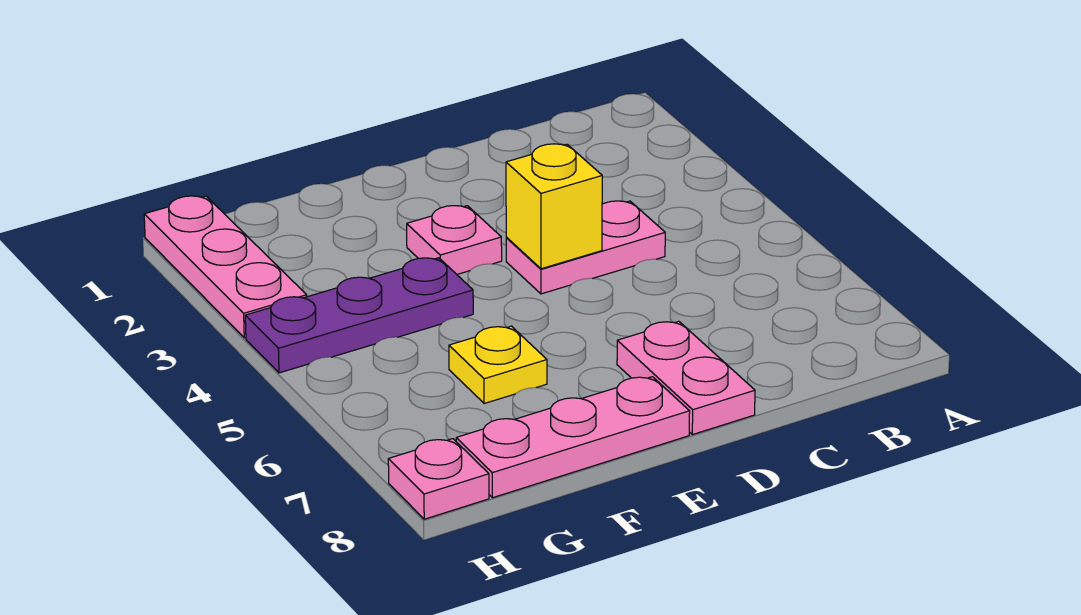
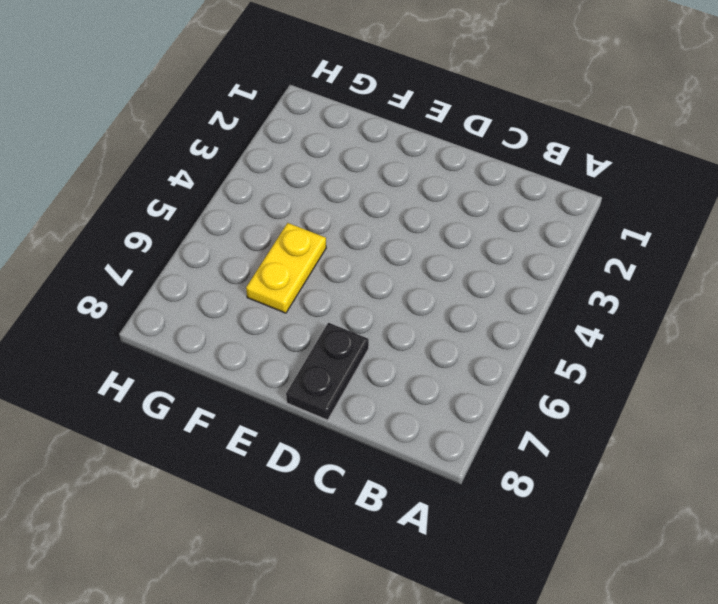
black 1x2 plate [286,323,369,420] -> pink 1x2 plate [617,321,755,435]
yellow 1x2 plate [246,223,326,313] -> yellow 1x1 plate [449,326,547,404]
none -> pink 1x2 plate [506,201,665,294]
none -> pink 1x1 plate [407,206,502,274]

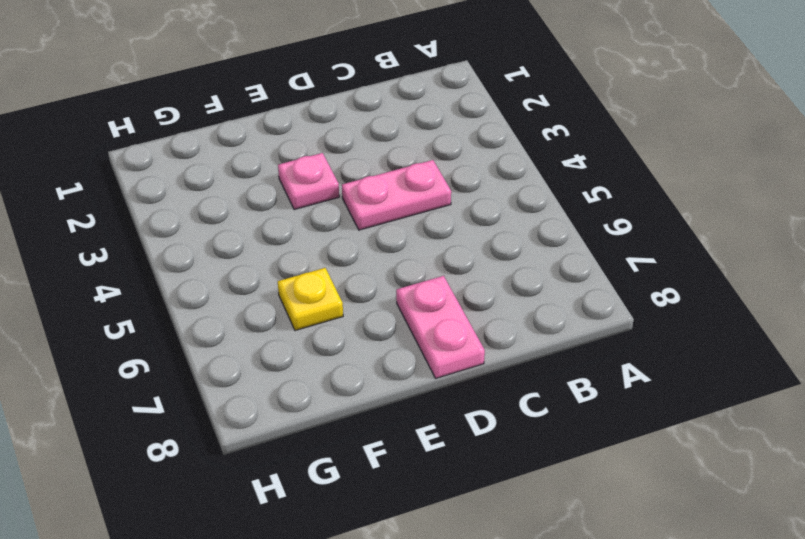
none -> pink 1x3 plate [456,377,690,498]
none -> purple 1x3 plate [245,258,473,373]

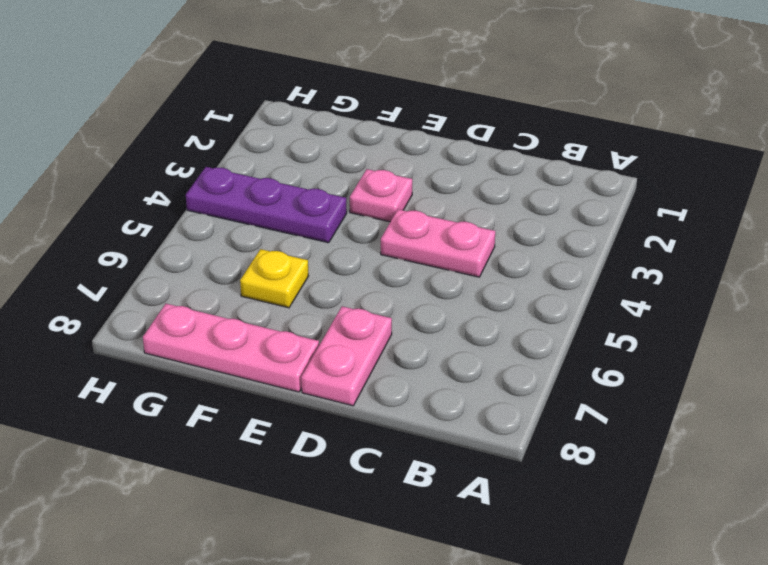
none -> pink 1x3 plate [144,196,307,338]
none -> pink 1x1 plate [388,439,489,519]

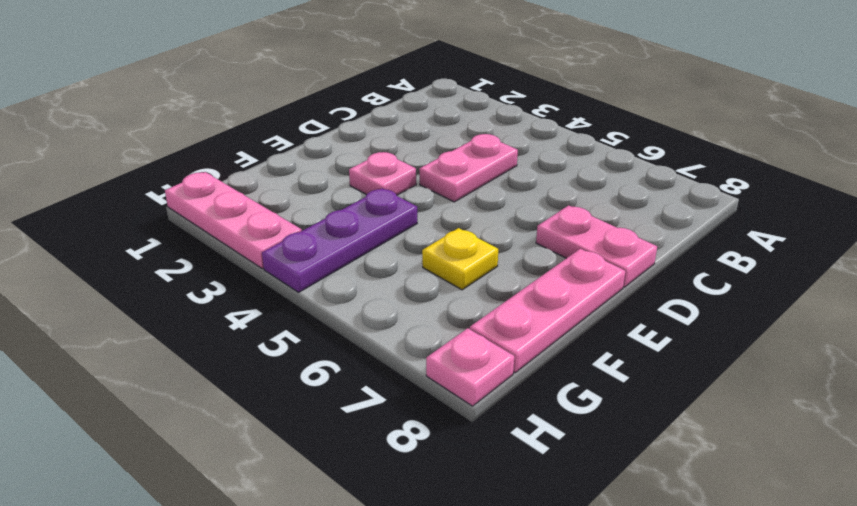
none -> yellow 1x1 brick [506,144,602,269]

